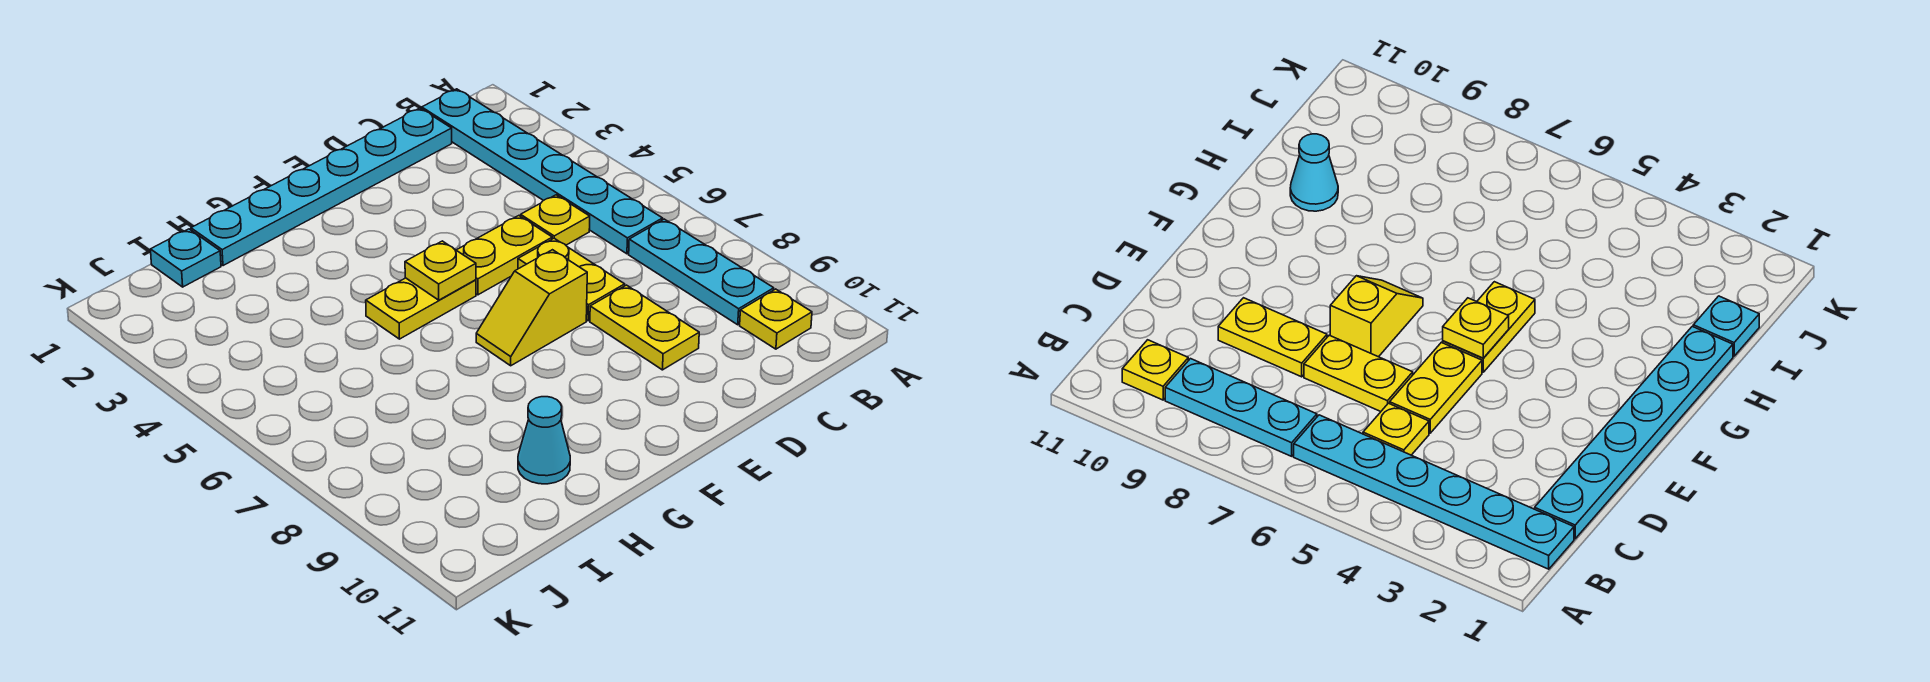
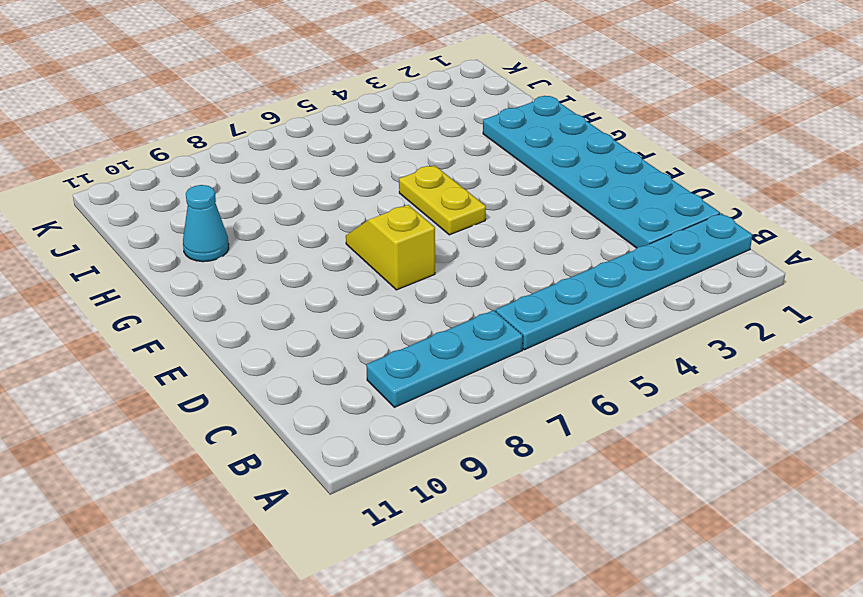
cyan 2x6 plate [483,96,720,248] -> cyan 1x6 plate [191,108,452,266]
none -> yellow 1x1 plate [740,289,812,349]
none -> yellow 1x1 plate [521,195,590,245]
none -> yellow 1x2 plate [457,216,552,295]

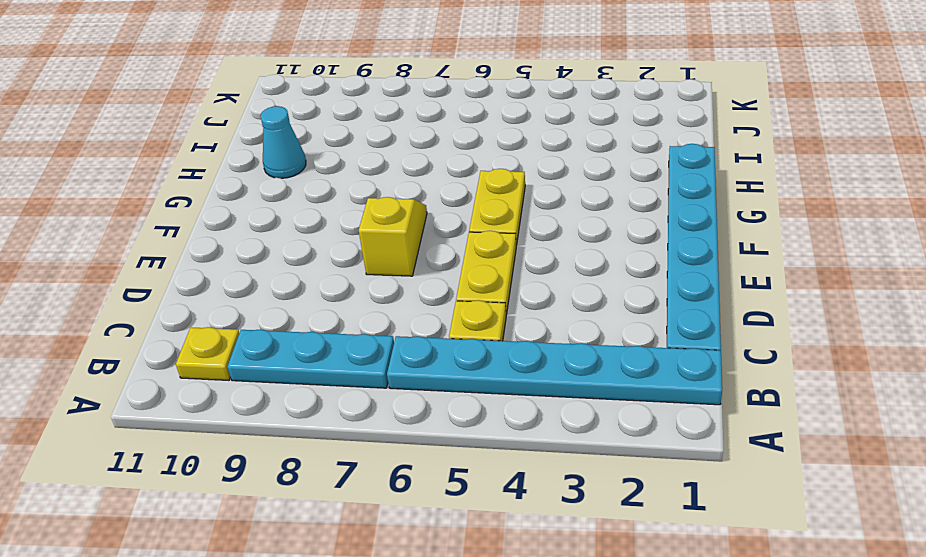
none -> yellow 1x2 plate [518,238,625,321]
none -> yellow 1x2 plate [590,285,699,370]
none -> cyan 1x1 plate [150,229,221,287]

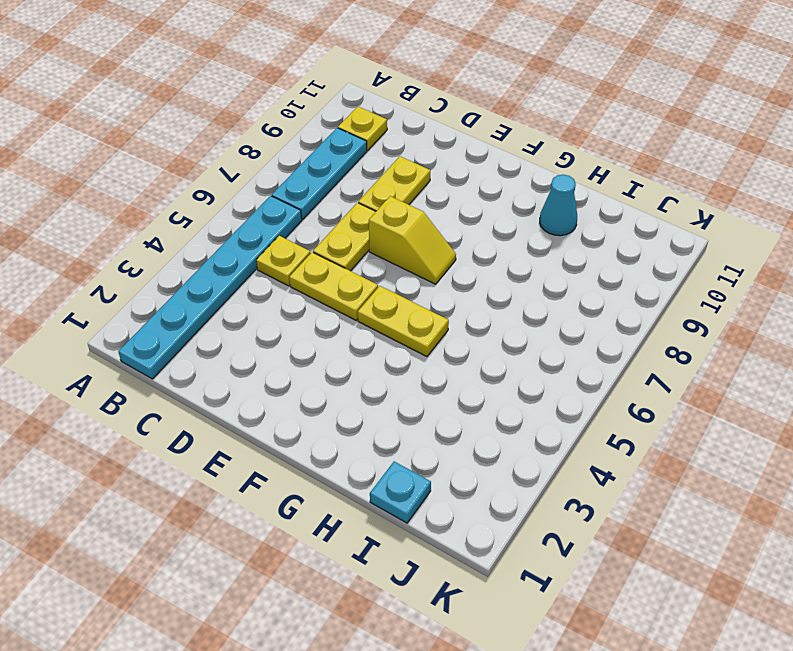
none -> cyan 1x6 plate [191,108,452,266]
none -> yellow 1x1 plate [405,241,476,300]

